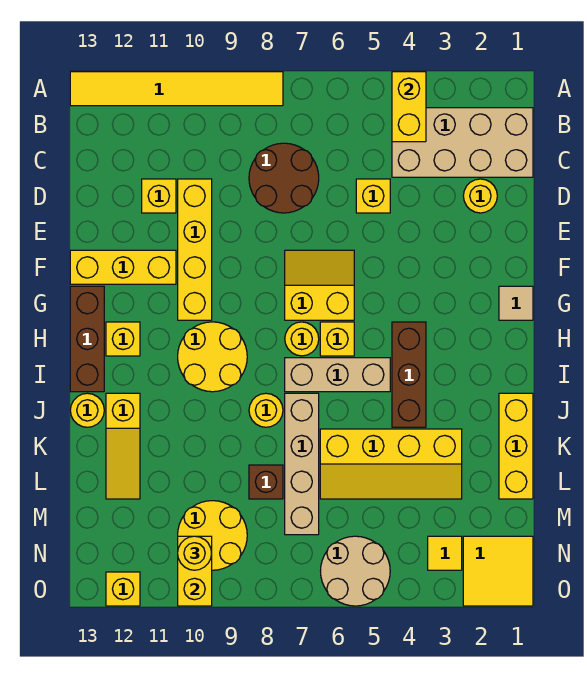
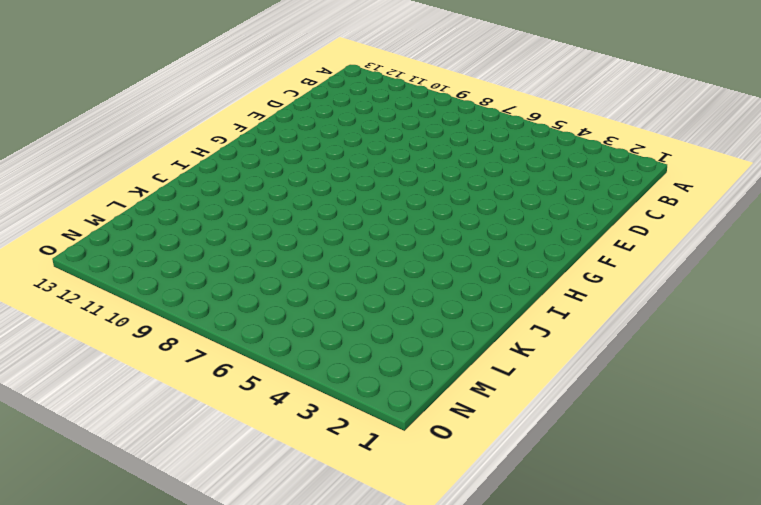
none -> yellow 1x6 tile [70,72,283,106]
none -> tan 2x4 brick [392,108,533,177]
none -> brown 2x2 round brick [249,143,319,213]
none -> yellow 1x1 round brick [463,179,497,213]

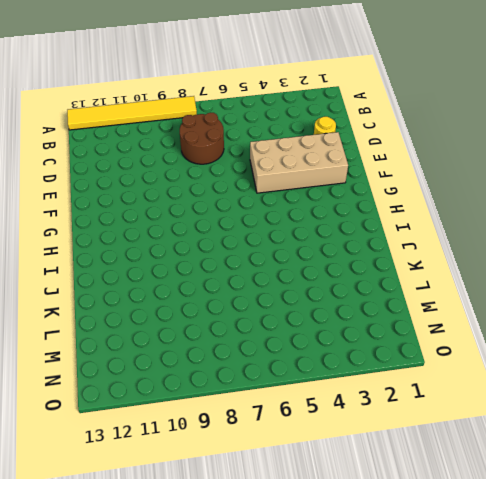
tan 2x4 brick [250,132,348,193] -> tan 2x4 brick moved to [392,108,533,177]
none -> yellow 1x1 brick [356,179,390,213]
none -> yellow 1x4 brick [178,179,212,320]
none -> yellow 1x1 brick [142,179,176,213]
none -> yellow 2x2 slope [285,250,354,320]

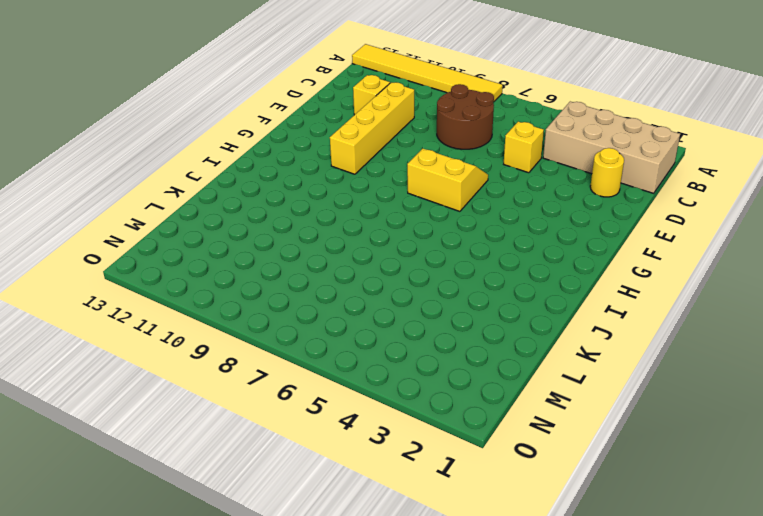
none -> yellow 1x3 brick [70,250,176,284]
none -> tan 1x1 tile [499,286,533,320]
none -> brown 1x3 brick [70,286,104,392]
none -> brown 1x3 brick [392,322,426,427]

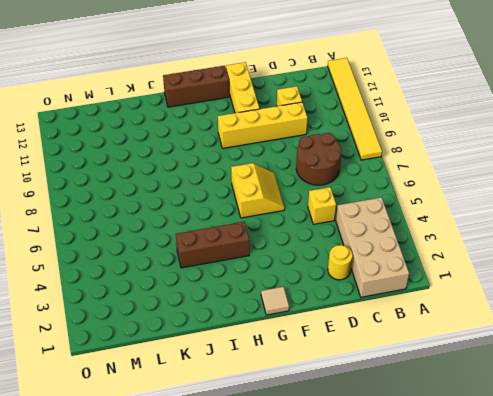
none -> yellow 1x1 brick [320,322,354,356]
none -> yellow 1x1 round brick [285,322,319,356]
none -> yellow 2x2 round brick [178,322,247,392]
none -> yellow 1x1 brick [106,322,140,356]

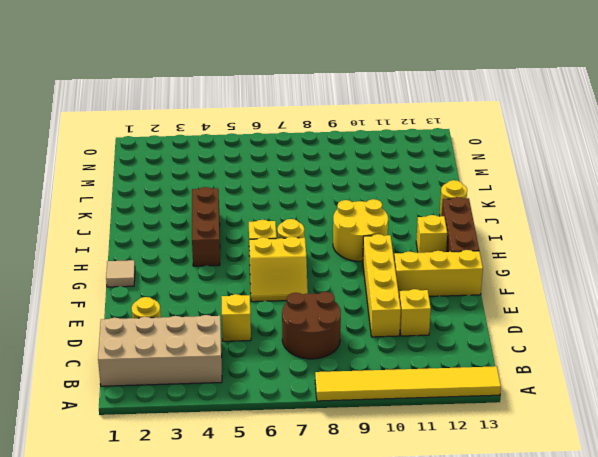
none -> tan 1x3 brick [285,358,390,392]
none -> yellow 1x3 brick [499,393,533,499]
none -> tan 1x4 brick [285,393,319,535]
none -> yellow 1x1 round brick [249,393,283,427]

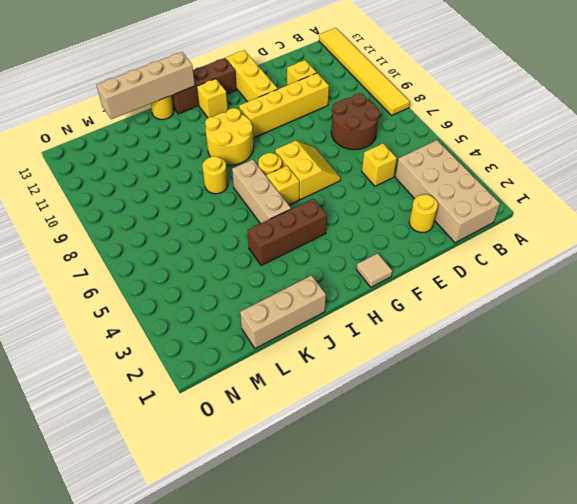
tan 1x4 brick [97,52,195,119] -> tan 1x4 brick moved to [285,393,319,535]
tan 1x3 brick [240,275,326,349] -> yellow 1x3 brick [499,393,533,499]
none -> yellow 1x3 slope [106,393,140,499]
none -> yellow 2x4 slope [320,429,462,499]
none -> brown 1x1 brick [249,465,283,499]
none -> yellow 2x2 round brick [178,501,247,570]

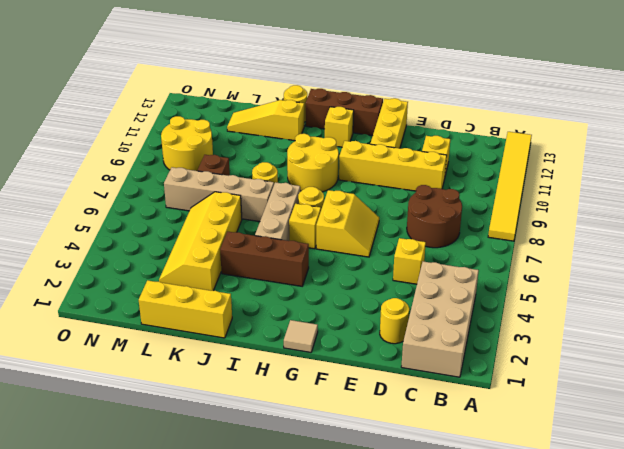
none -> yellow 2x2 tile [463,536,533,606]
none -> yellow 1x1 tile [428,536,462,570]
none -> tan 2x2 round brick [321,536,390,606]
none -> yellow 1x1 brick [106,572,140,606]

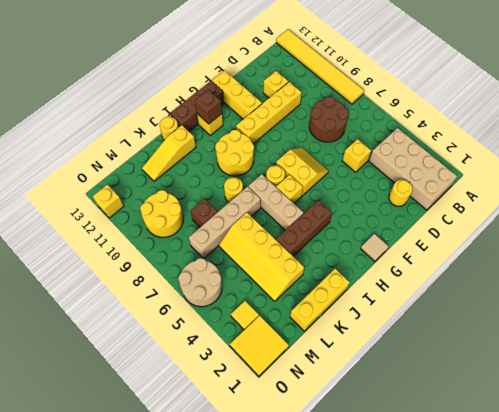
brown 1x1 brick [195,90,222,124] -> none
none -> yellow 1x2 brick [392,72,426,142]
none -> yellow 1x2 brick [178,536,212,606]
none -> yellow 1x1 round brick [178,536,212,570]

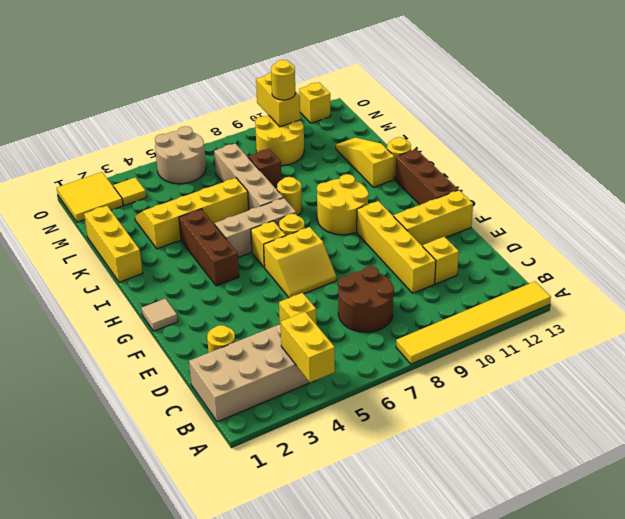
none -> yellow 1x1 brick [106,322,140,356]

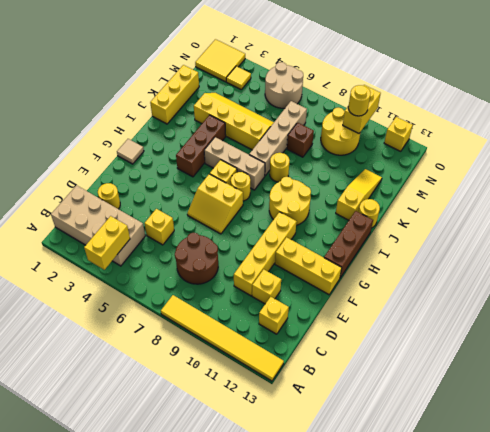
yellow 1x1 brick [259,297,289,334] -> yellow 1x1 brick moved to [106,322,140,356]

